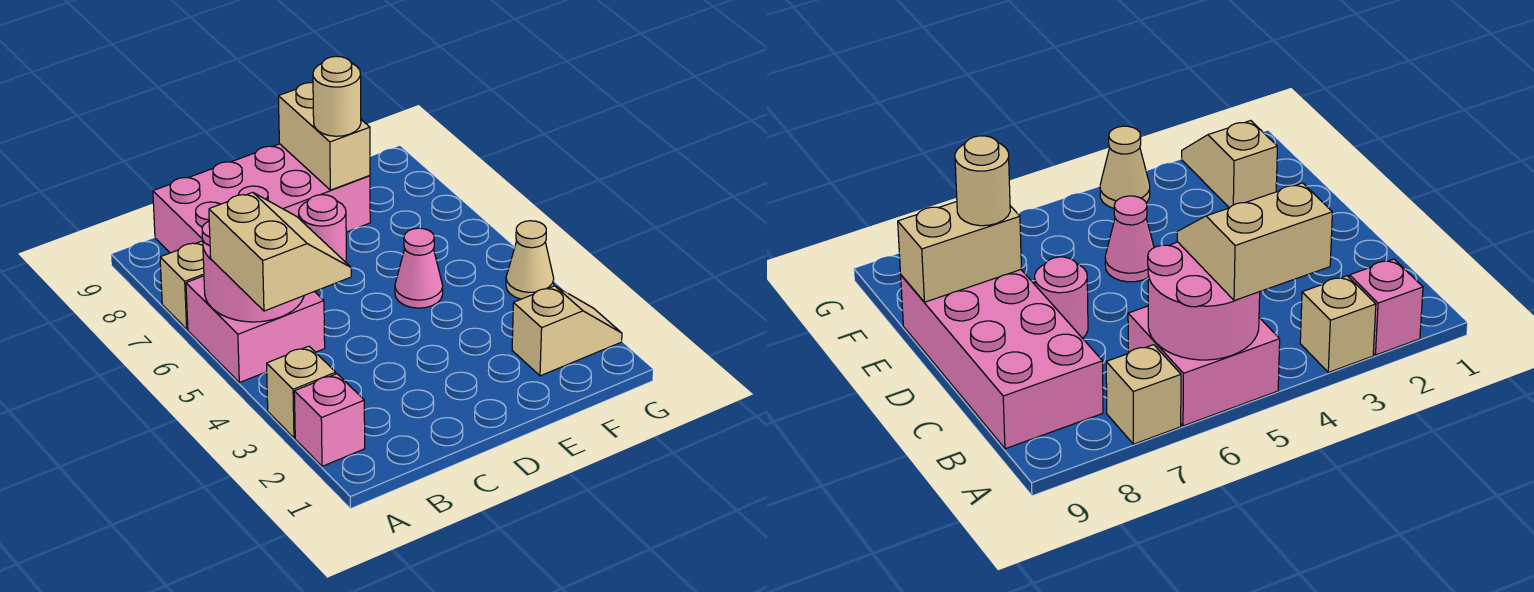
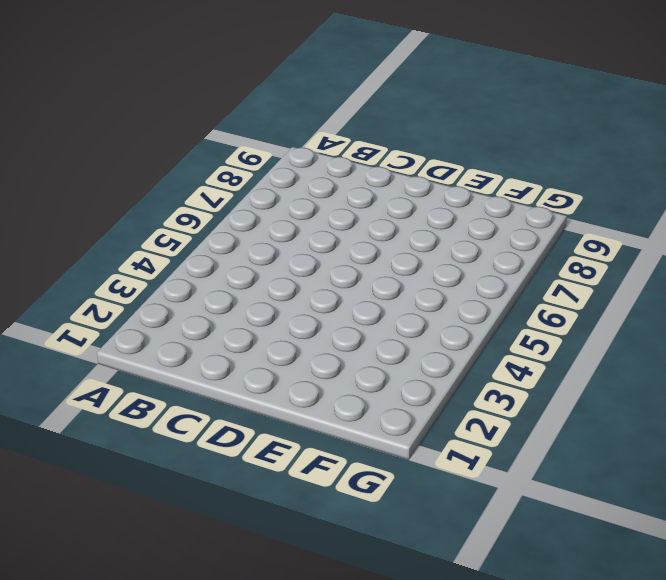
none -> pink 1x1 brick [294,374,365,466]
none -> tan 1x1 brick [267,346,336,438]
none -> pink 2x2 brick [186,276,325,383]

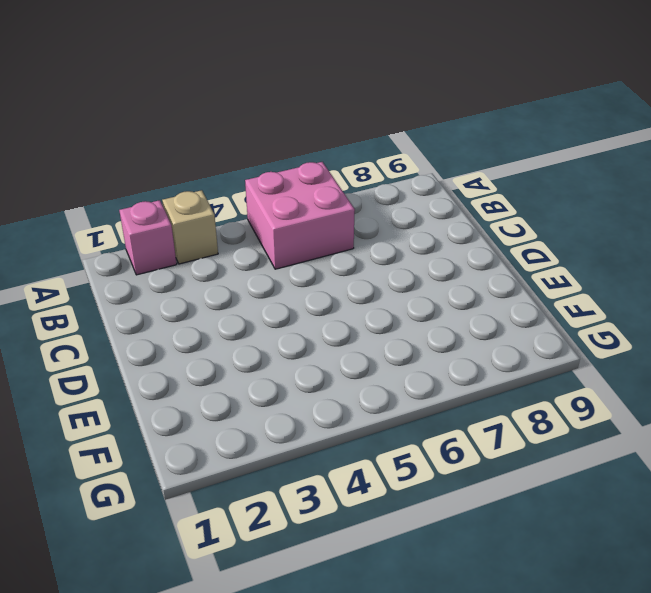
none -> tan 1x1 brick [160,241,204,329]
none -> pink 2x4 brick [153,144,370,253]
none -> pink 1x1 round brick [299,195,346,262]

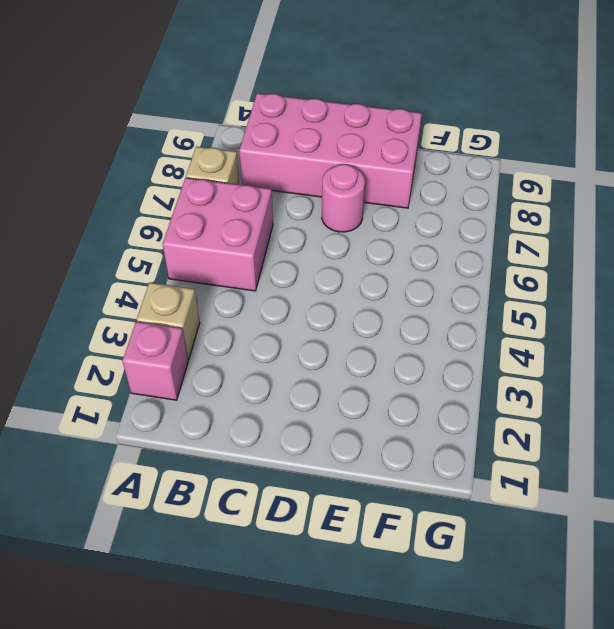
none -> pink 1x1 cone [395,228,443,308]
none -> tan 1x2 slope [512,286,622,376]
none -> tan 1x1 cone [506,221,554,299]

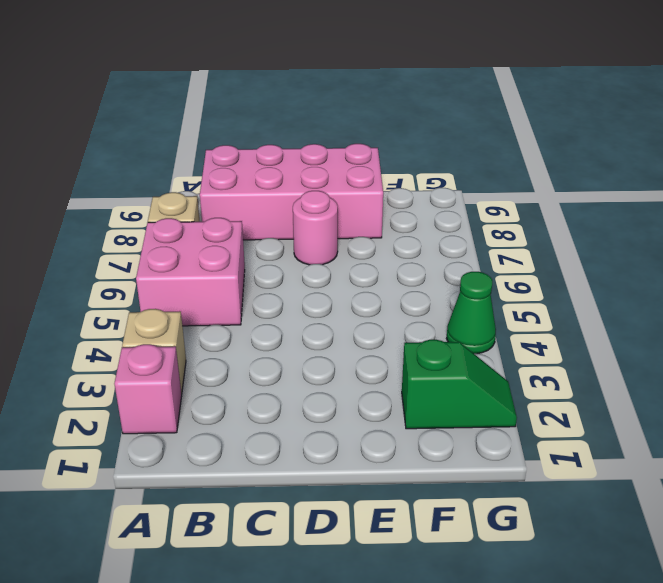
green 1x2 slope [402,340,517,429] -> tan 1x2 slope [512,286,622,376]
green 1x1 cone [447,272,496,354] -> tan 1x1 cone [506,221,554,299]
none -> pink 1x1 cone [395,228,443,308]
none -> pink 2x2 round brick [202,222,304,322]
none -> tan 1x2 brick [278,83,370,190]

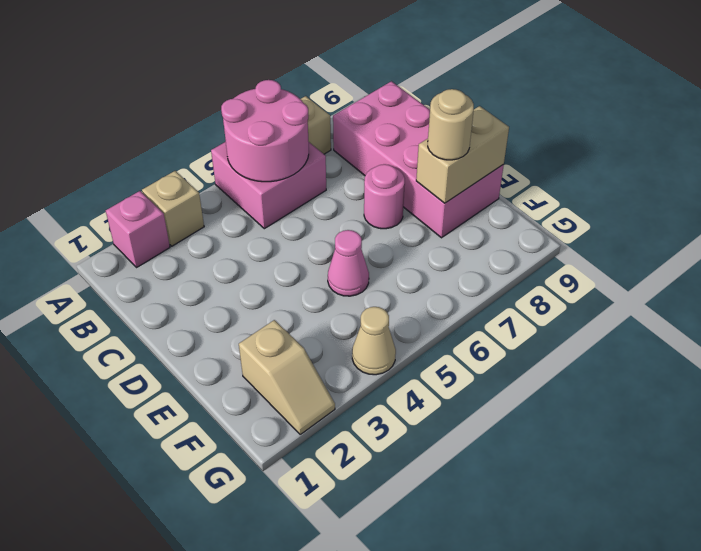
none -> tan 2x2 slope [209,192,351,311]

